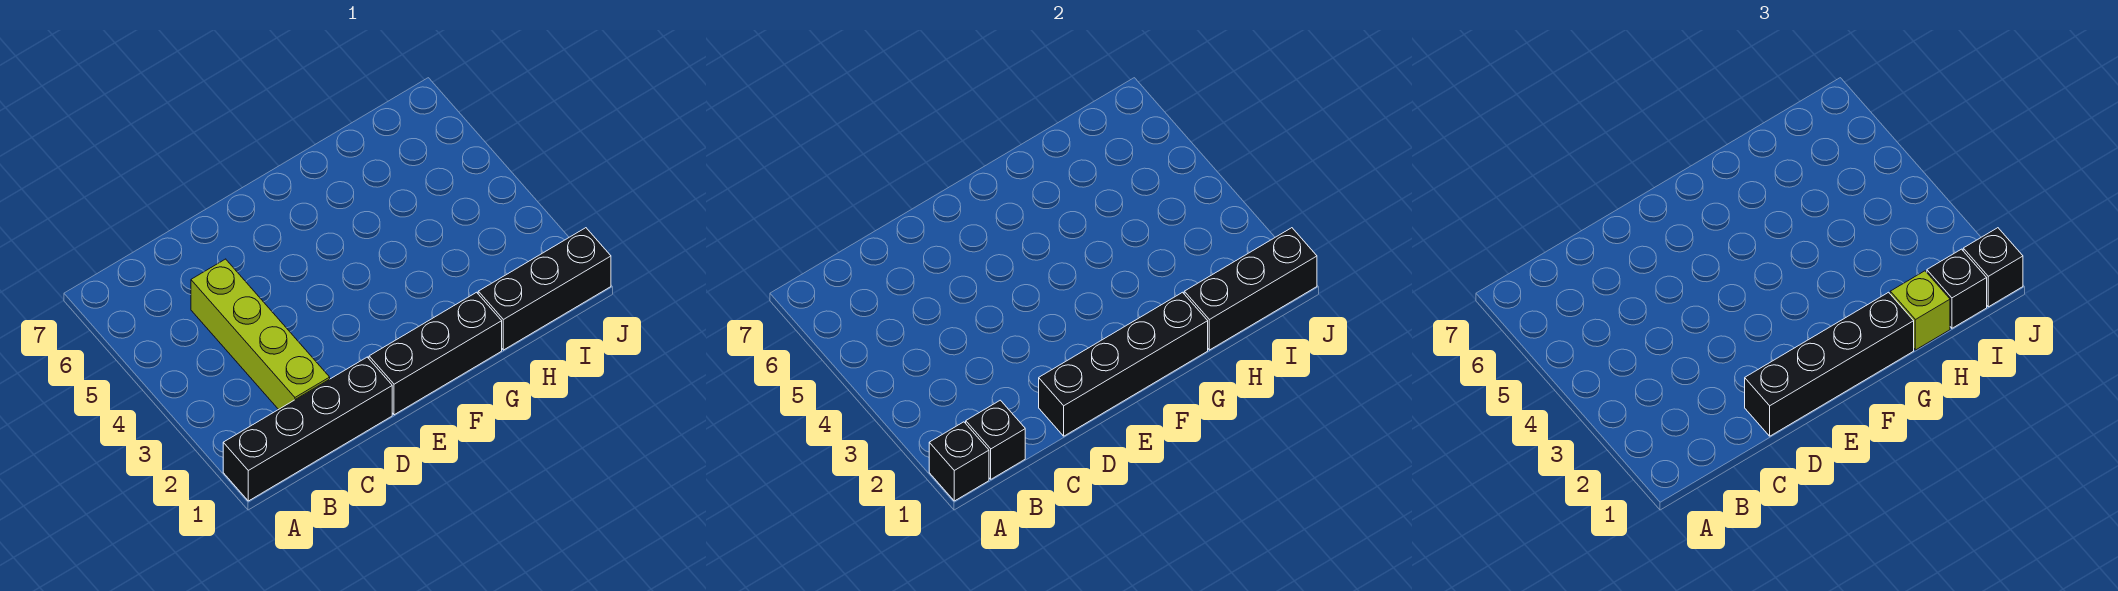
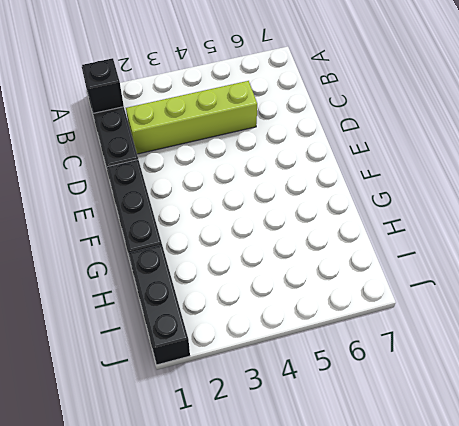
none -> black 1x1 brick [929,422,989,501]
none -> black 1x4 brick [1039,292,1208,436]
none -> black 1x3 brick [1184,228,1317,350]

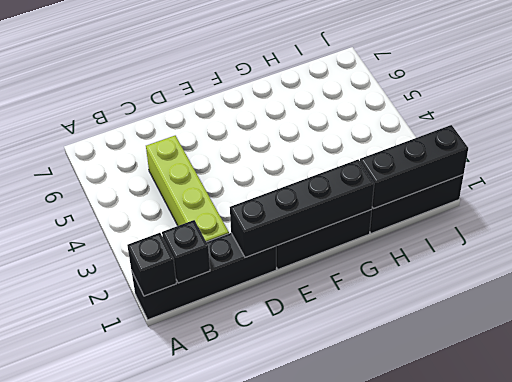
none -> black 1x4 brick [1745,292,1914,436]
none -> lime 1x1 brick [1890,271,1950,350]
none -> black 1x1 brick [1927,249,1987,328]

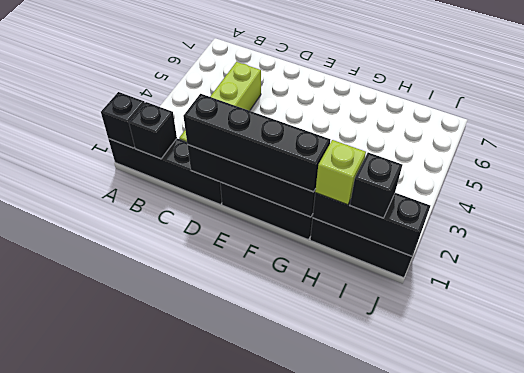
none -> black 1x1 brick [1963,228,2023,307]

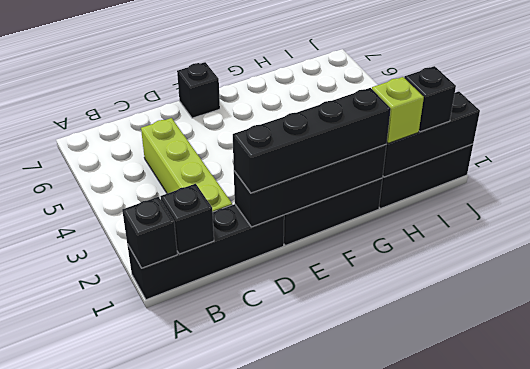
black 1x1 brick [177,62,220,118] -> black 1x1 brick moved to [1963,228,2023,307]

